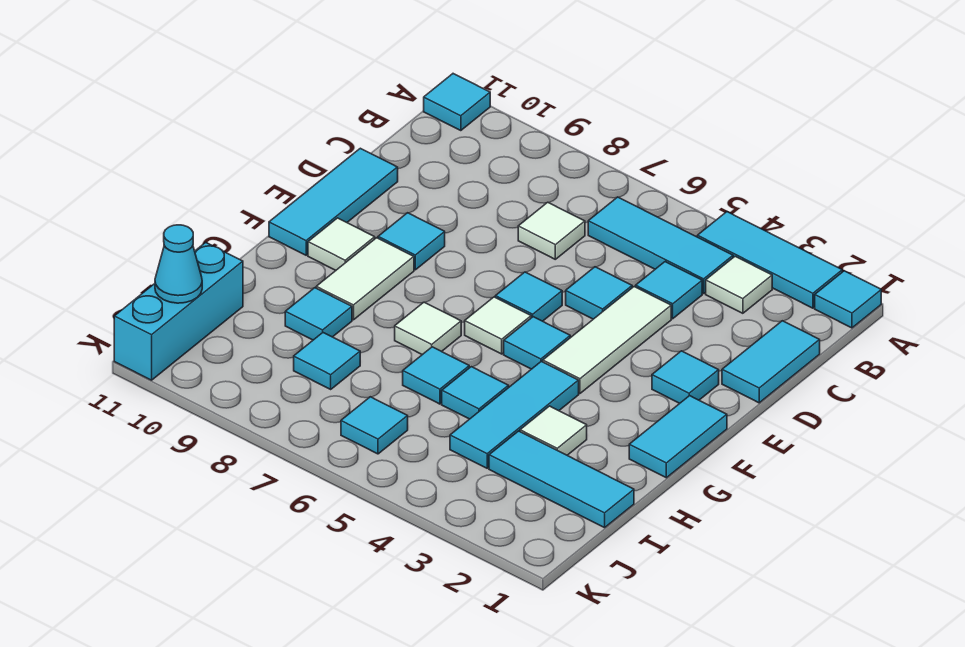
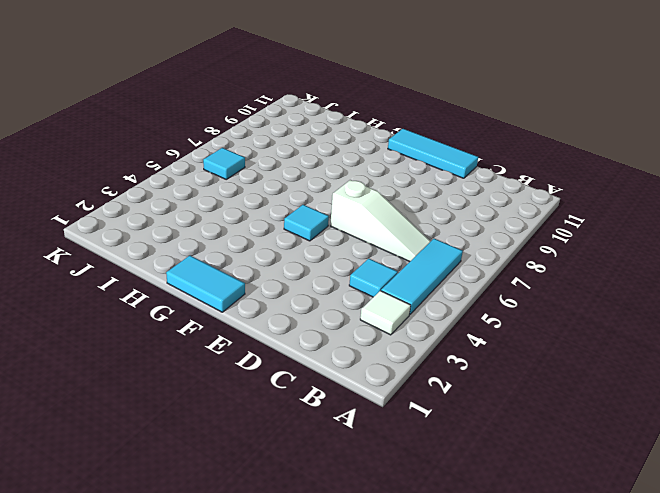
white 1x3 slope [330,180,431,262] -> cyan 1x1 tile [495,272,562,321]
none -> cyan 1x1 tile [815,271,881,328]
none -> cyan 1x3 tile [697,212,842,308]
none -> cyan 1x1 tile [424,74,490,131]
none -> cyan 1x2 tile [722,321,820,403]

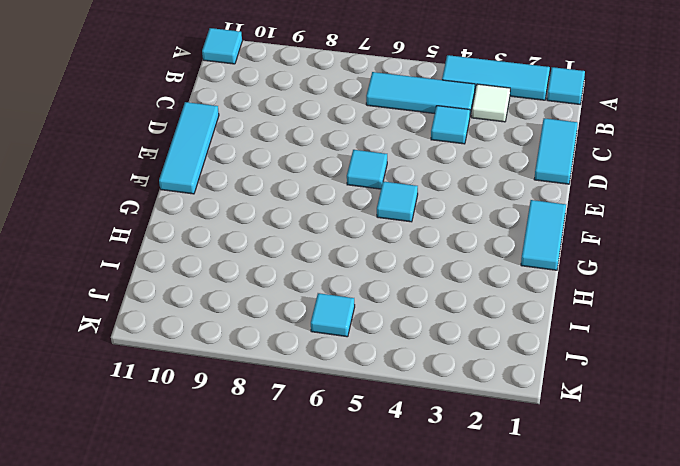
none -> white 1x1 tile [518,202,585,259]
none -> white 1x3 tile [543,287,671,394]
none -> cyan 1x1 tile [566,267,632,319]
none -> cyan 1x1 tile [652,351,719,403]

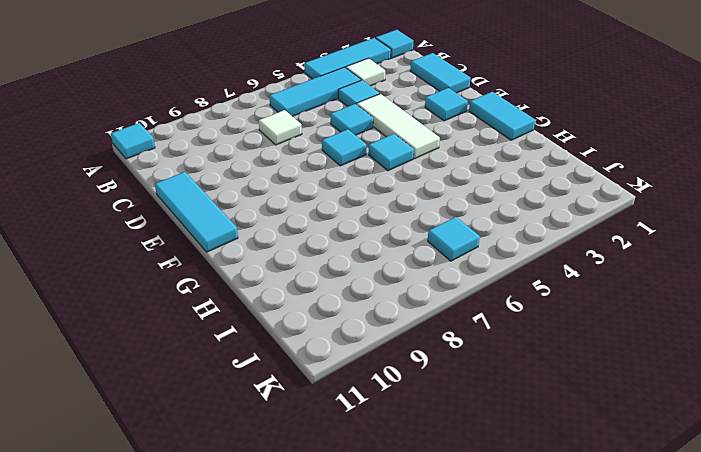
none -> cyan 1x1 tile [378,213,445,270]
none -> white 1x1 tile [465,297,531,354]
none -> white 1x2 tile [316,238,414,320]
none -> white 1x1 tile [308,218,375,270]

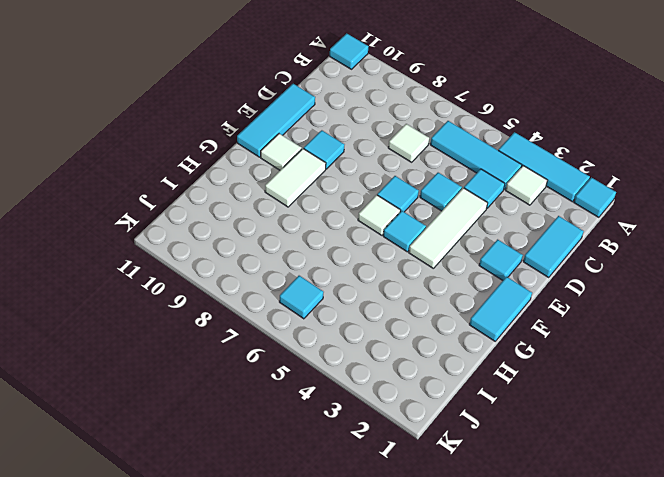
none -> cyan 1x3 tile [450,361,579,468]
none -> white 1x1 tile [395,302,461,355]
none -> white 1x1 tile [520,406,587,455]
none -> cyan 1x1 tile [442,367,509,419]

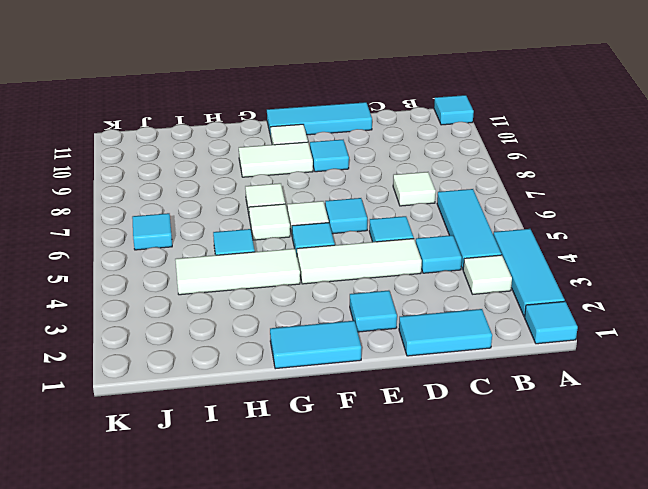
white 1x3 tile [175,249,300,295] -> cyan 1x3 tile [450,361,579,468]
white 1x1 tile [249,204,290,240] -> white 1x1 tile moved to [520,406,587,455]
none -> cyan 1x1 tile [403,347,469,404]
none -> cyan 1x1 tile [285,288,352,340]
none -> cyan 1x3 tile [489,431,634,528]
none -> cyan 1x1 tile [294,333,360,389]

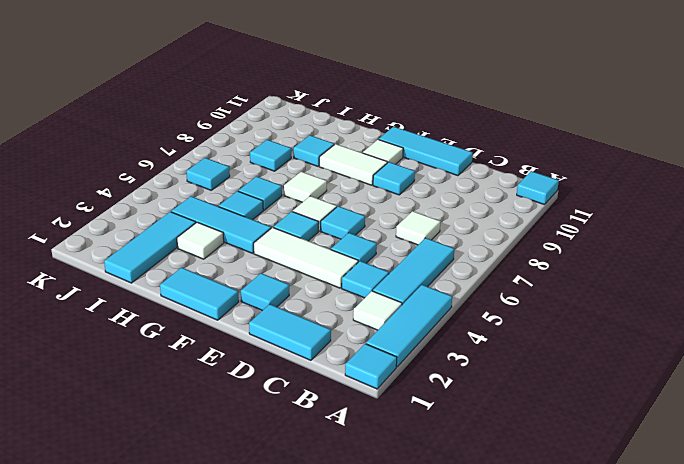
none -> cyan 1x3 brick [114,242,243,380]
none -> cyan 1x1 cone [155,225,202,303]

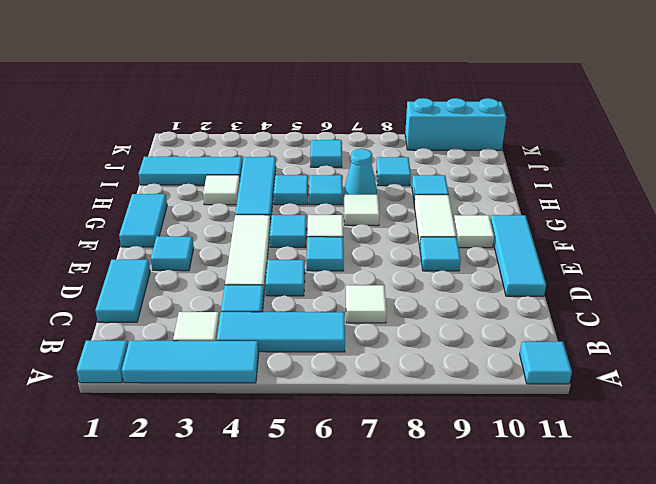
cyan 1x1 cone [344,149,377,195] -> cyan 1x1 cone moved to [155,225,202,303]
cyan 1x3 brick [405,98,506,150] -> cyan 1x3 brick turned to [114,242,243,380]

